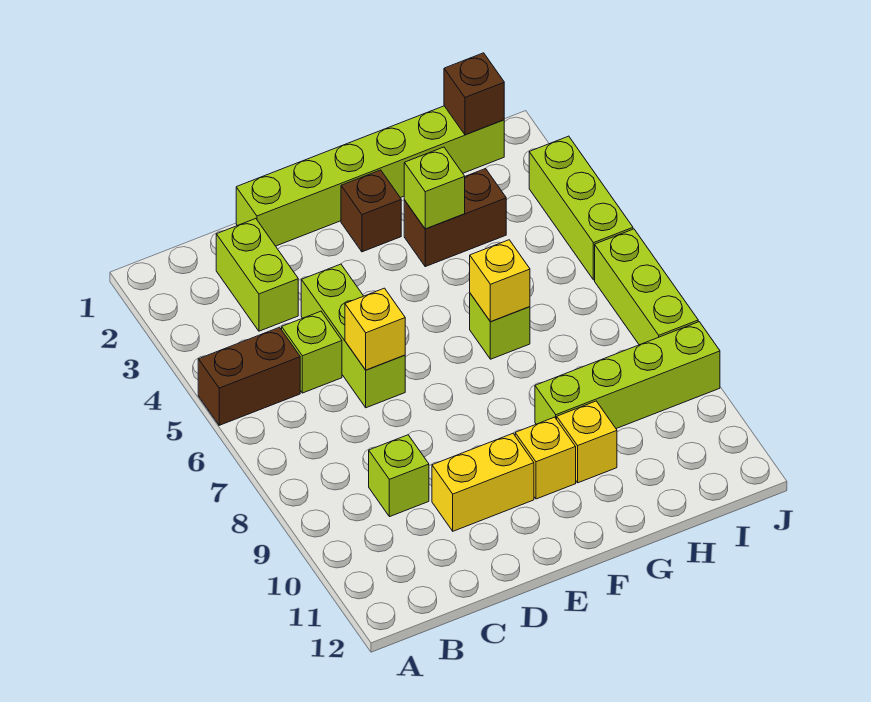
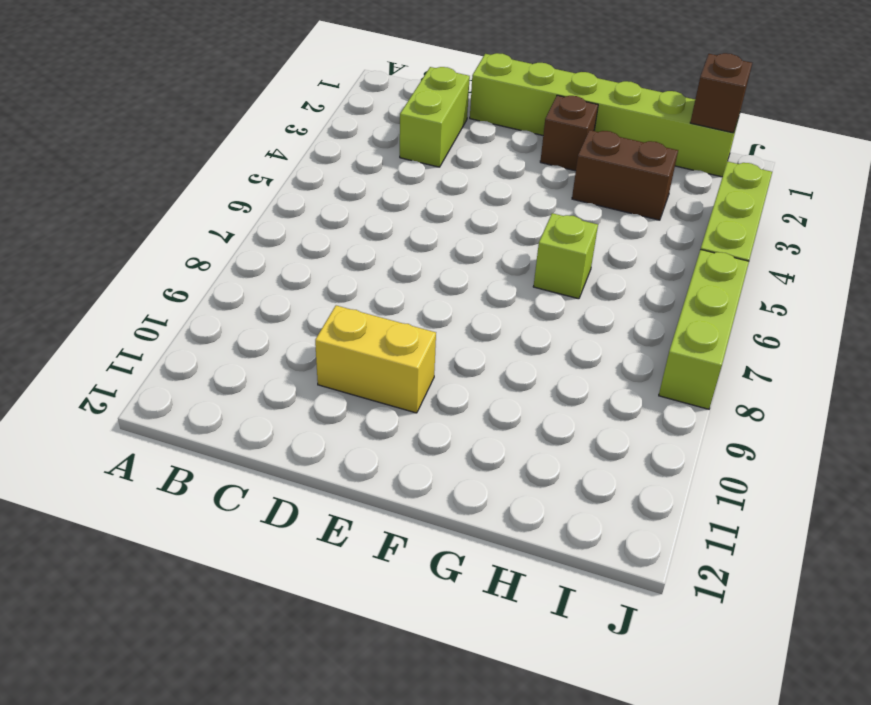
none -> brown 1x2 brick [198,327,300,425]
none -> lime 1x1 brick [282,311,342,393]
none -> lime 1x1 brick [369,435,429,517]

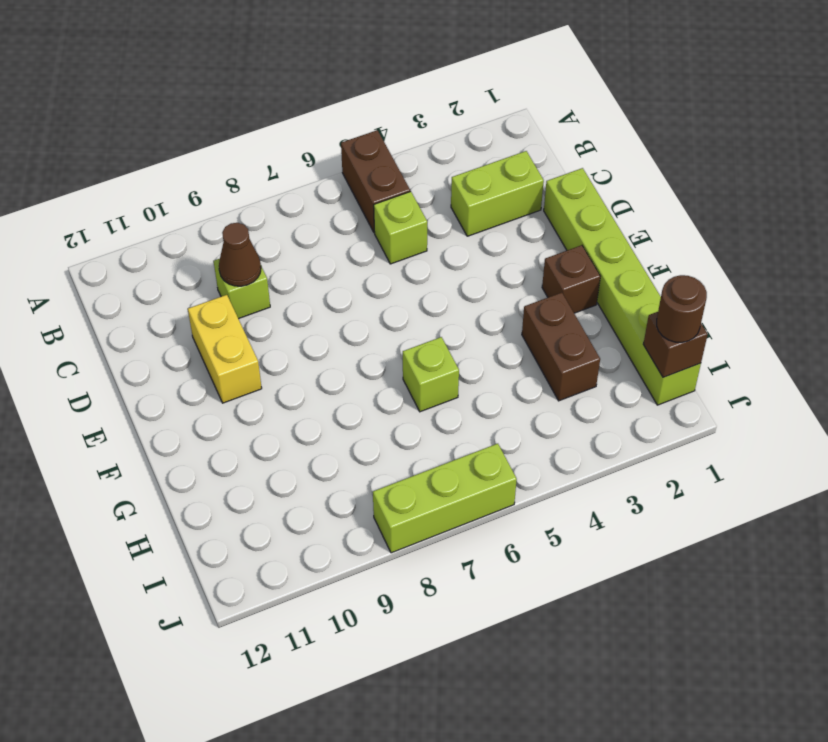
brown 1x1 cone [219,223,261,286] -> none
brown 1x1 round brick [657,275,707,342] -> none
none -> lime 1x3 brick [301,264,405,408]
none -> yellow 1x1 brick [515,417,576,499]
none -> lime 1x4 brick [535,322,720,429]

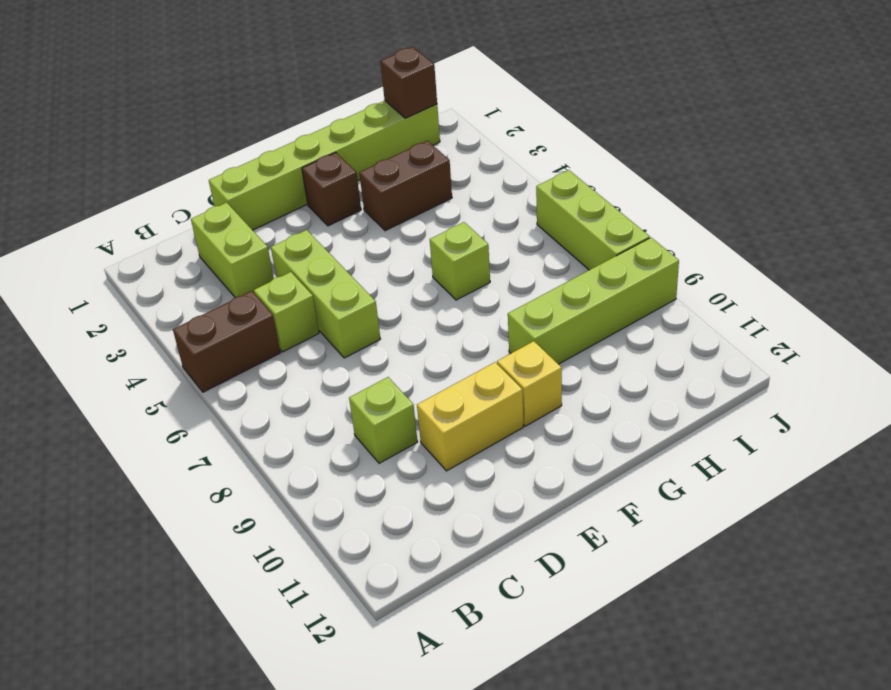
none -> yellow 1x1 brick [557,401,617,483]
none -> lime 1x3 brick [529,136,633,280]
none -> yellow 1x1 brick [345,288,405,370]

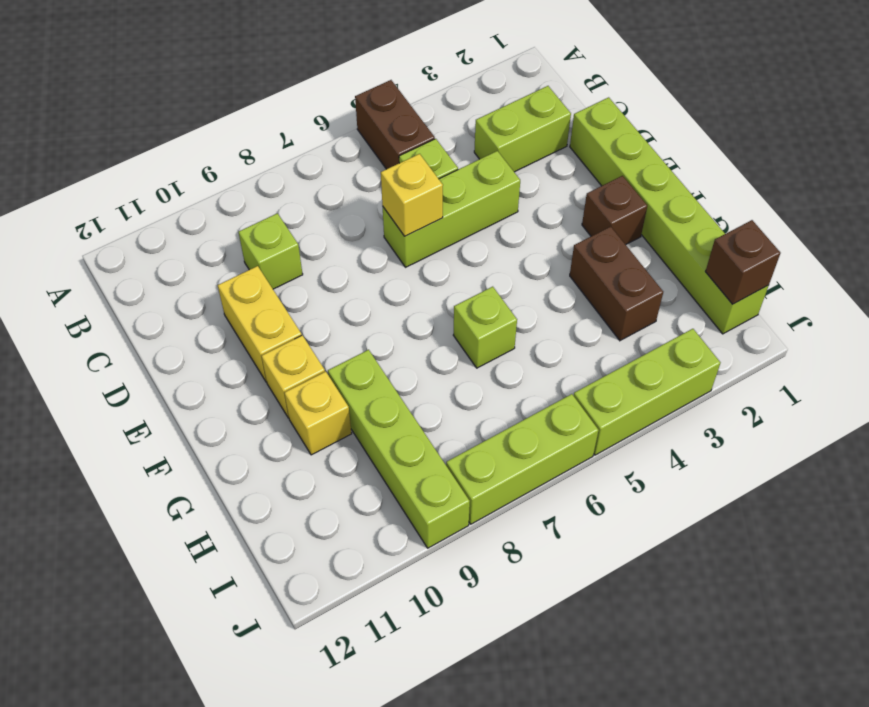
none -> lime 1x1 brick [404,147,465,229]
none -> yellow 1x1 brick [470,240,530,322]

